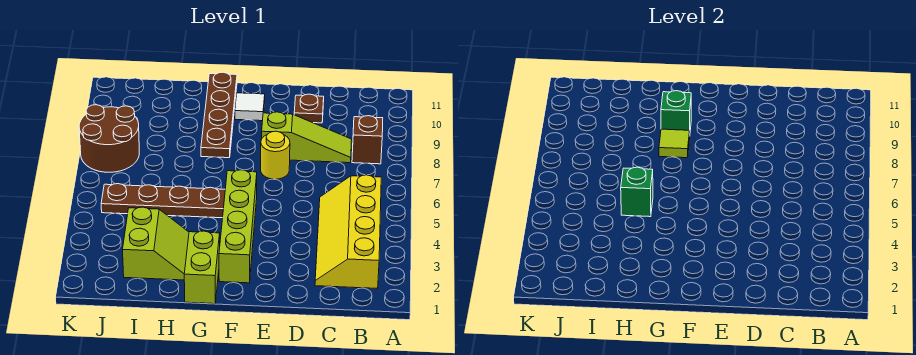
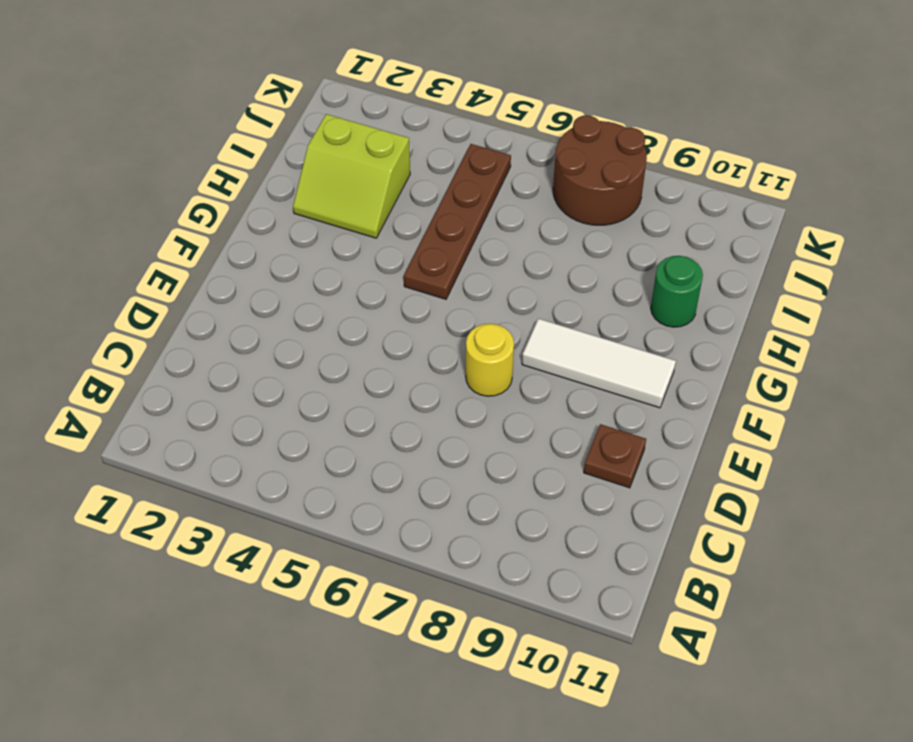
white 1x3 tile [522,319,676,408] -> white 1x1 tile [235,93,265,121]
green 1x1 round brick [651,256,703,327] -> none
none -> yellow 2x4 slope [315,175,381,288]
none -> brown 1x1 brick [352,116,383,164]
none -> lime 1x3 slope [262,112,352,163]

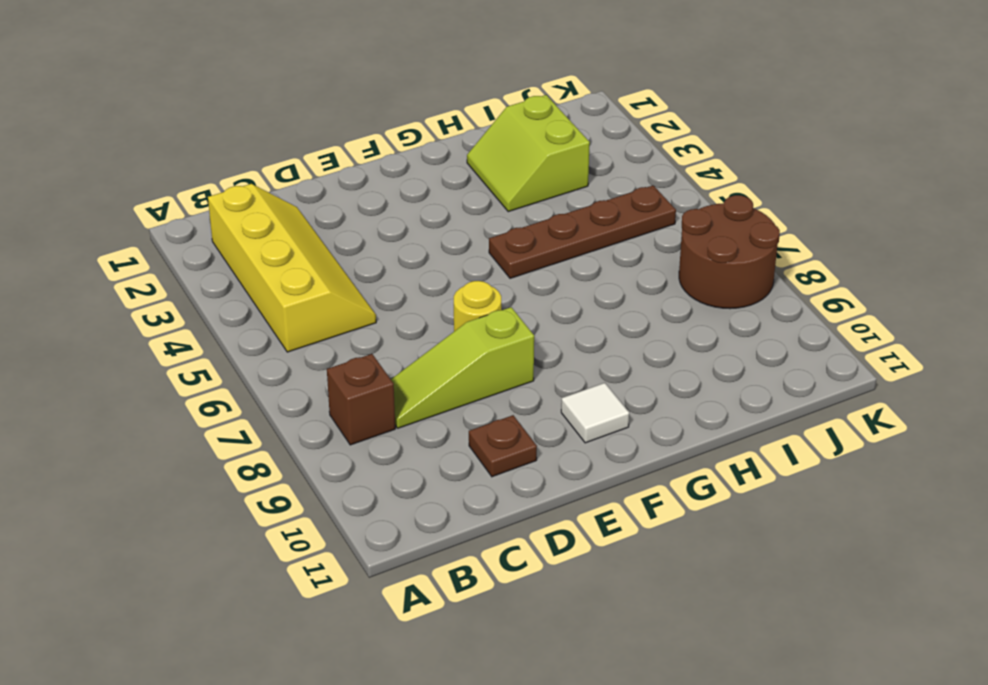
none -> lime 1x4 brick [219,170,257,283]
none -> lime 1x2 brick [184,231,220,304]
none -> brown 1x4 plate [201,72,237,158]

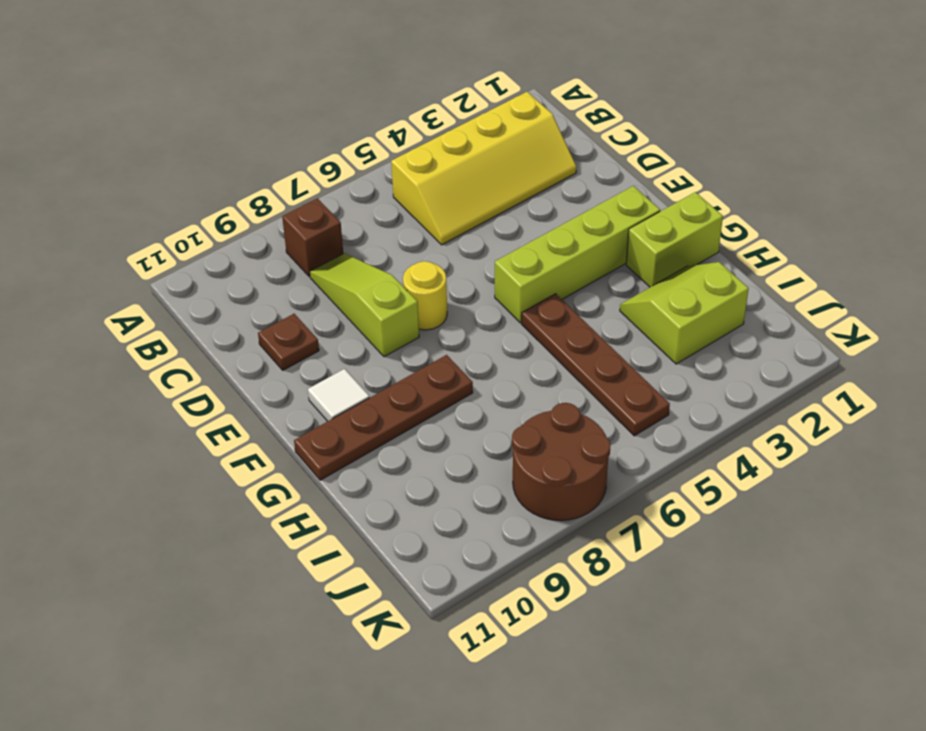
none -> lime 1x1 tile [659,129,690,158]
none -> green 1x1 brick [661,91,691,130]
none -> green 1x1 brick [621,167,653,217]

